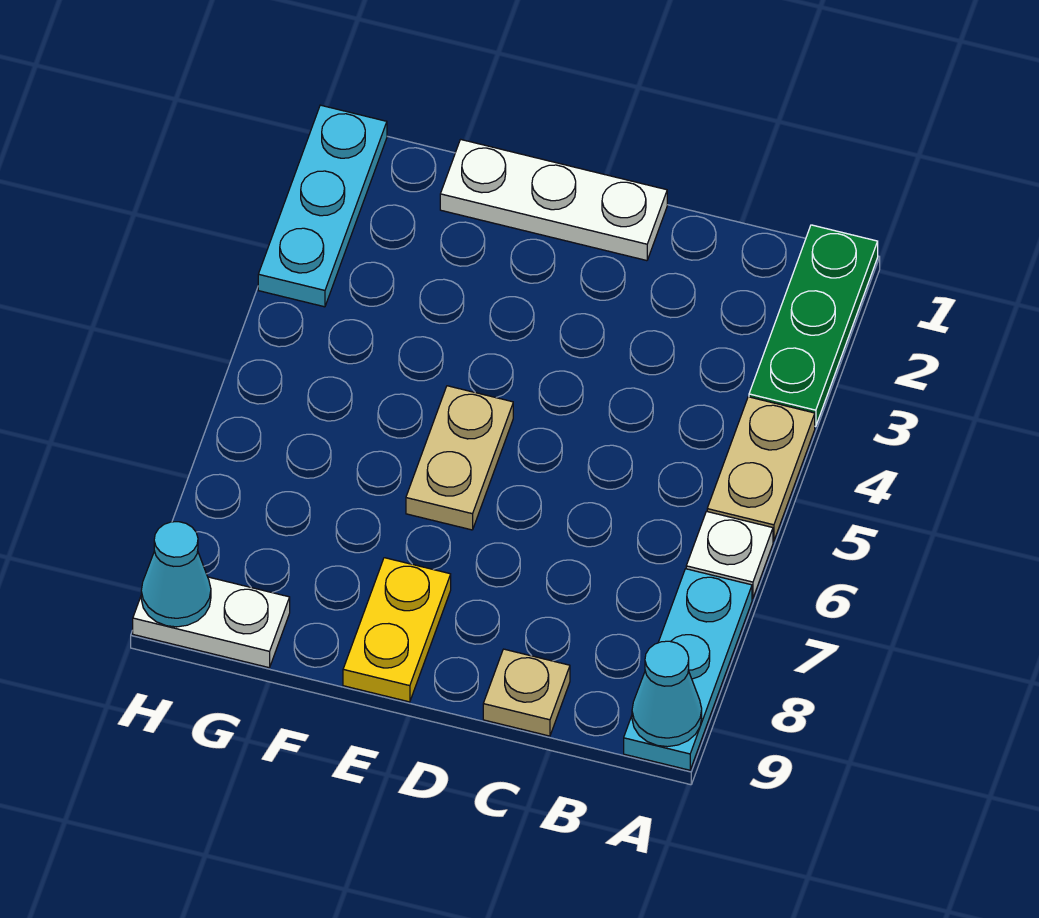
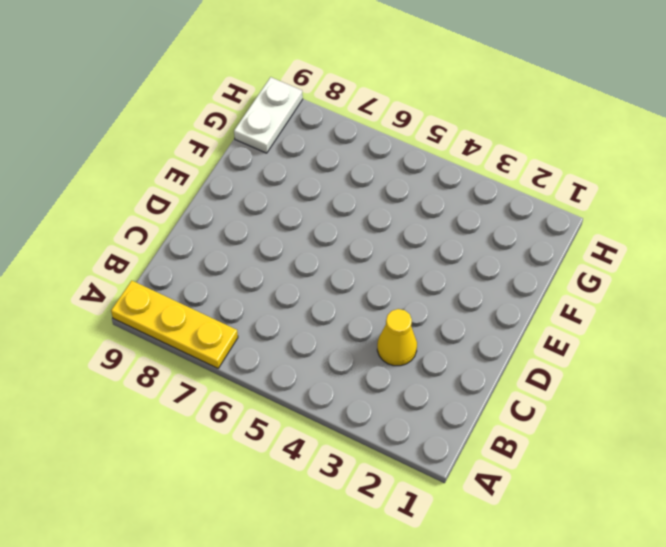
yellow 1x3 plate [111,281,238,368] -> cyan 1x3 plate [624,569,752,770]
yellow 1x1 cone [377,309,417,366] -> none
none -> green 1x3 plate [749,225,878,427]
none -> tan 1x2 plate [707,397,815,541]
none -> white 1x1 plate [686,511,773,598]

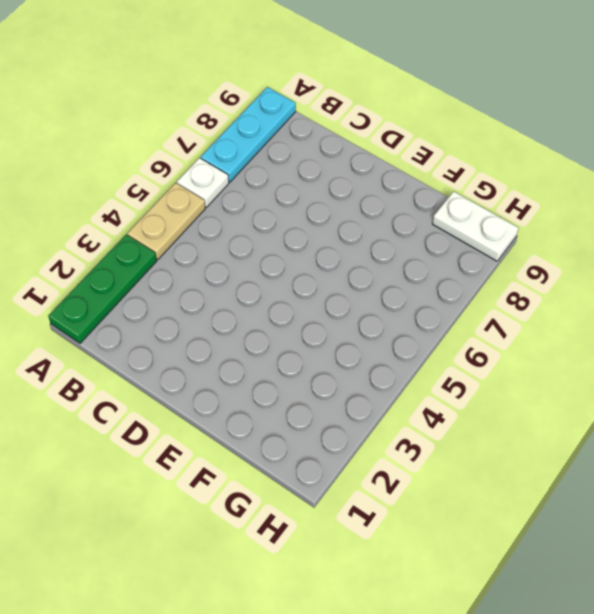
none -> tan 1x1 plate [483,649,570,736]
none -> white 1x3 plate [440,139,667,261]
none -> tan 1x2 plate [406,386,513,530]

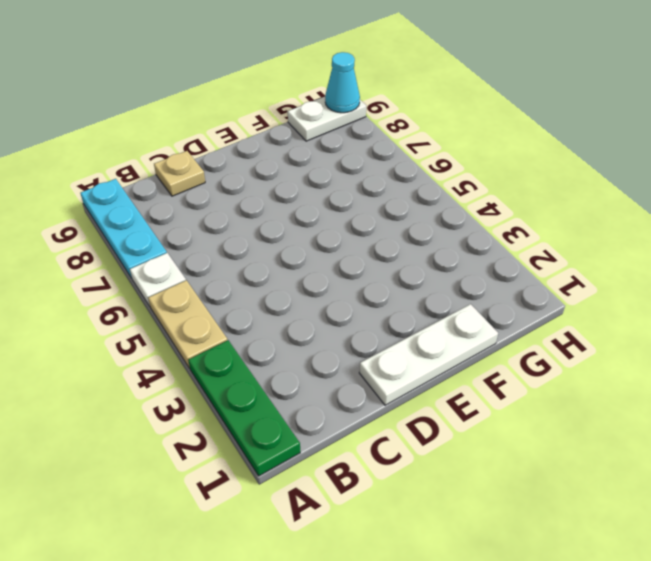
none -> tan 1x2 plate [406,386,513,530]
none -> yellow 1x2 plate [343,558,451,702]
none -> cyan 1x3 plate [258,105,387,307]

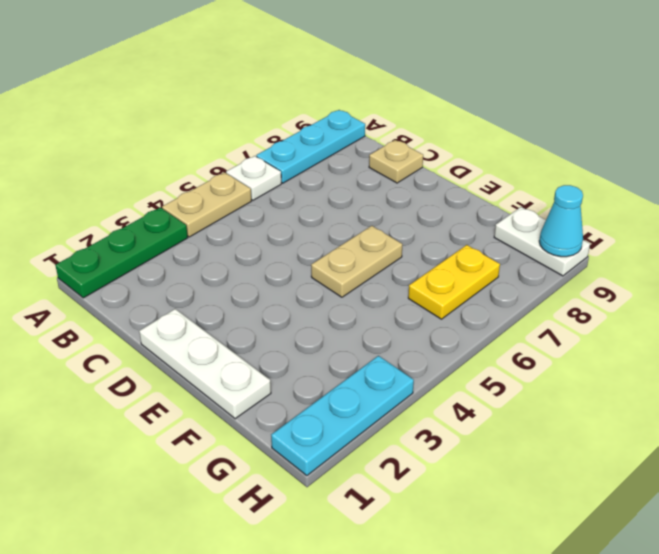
yellow 1x2 plate [408,245,500,319] -> yellow 1x2 plate moved to [343,558,451,702]
none -> cyan 1x1 cone [632,641,702,747]

